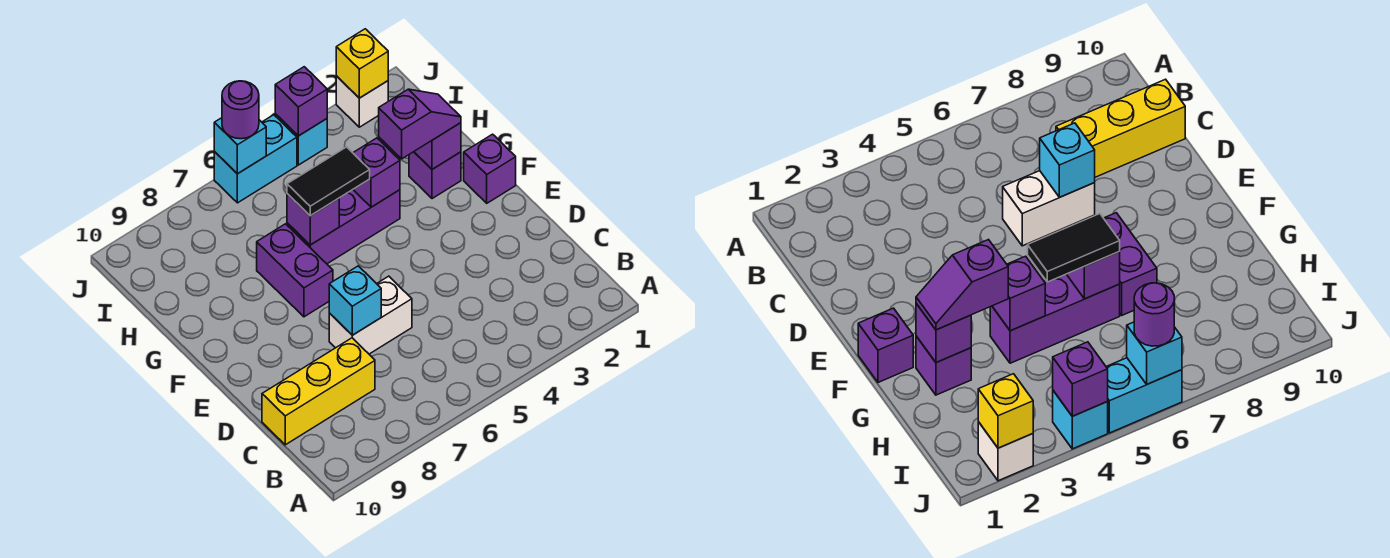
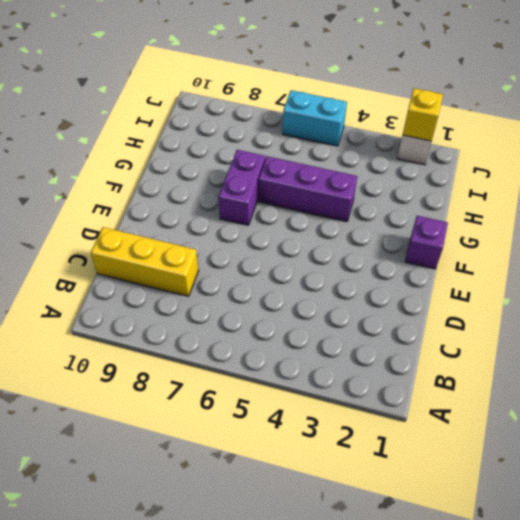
none -> white 1x2 brick [329,276,412,354]
none -> purple 1x1 brick [409,152,461,199]
none -> cyan 1x1 brick [275,114,327,165]

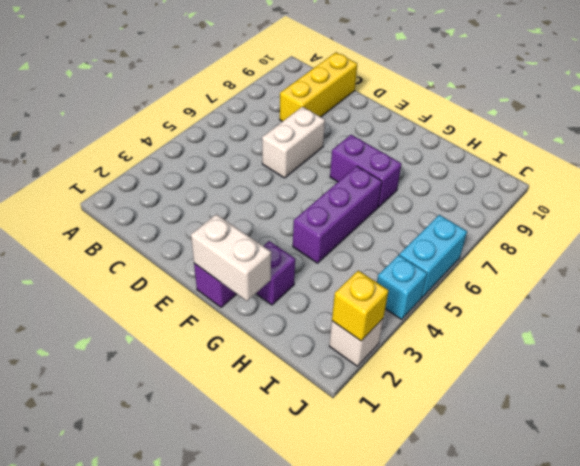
white 1x2 brick [191,214,271,301] -> none
none -> cyan 1x1 brick [329,266,381,335]
none -> purple 1x1 brick [414,123,461,169]
none -> purple 1x1 brick [353,138,400,207]

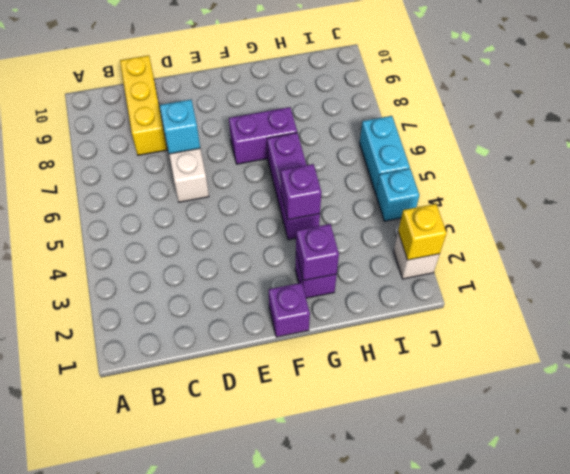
none -> purple 1x1 brick [287,194,339,245]
none -> purple 1x1 brick [275,67,327,136]
none -> cyan 1x1 brick [214,118,266,174]

